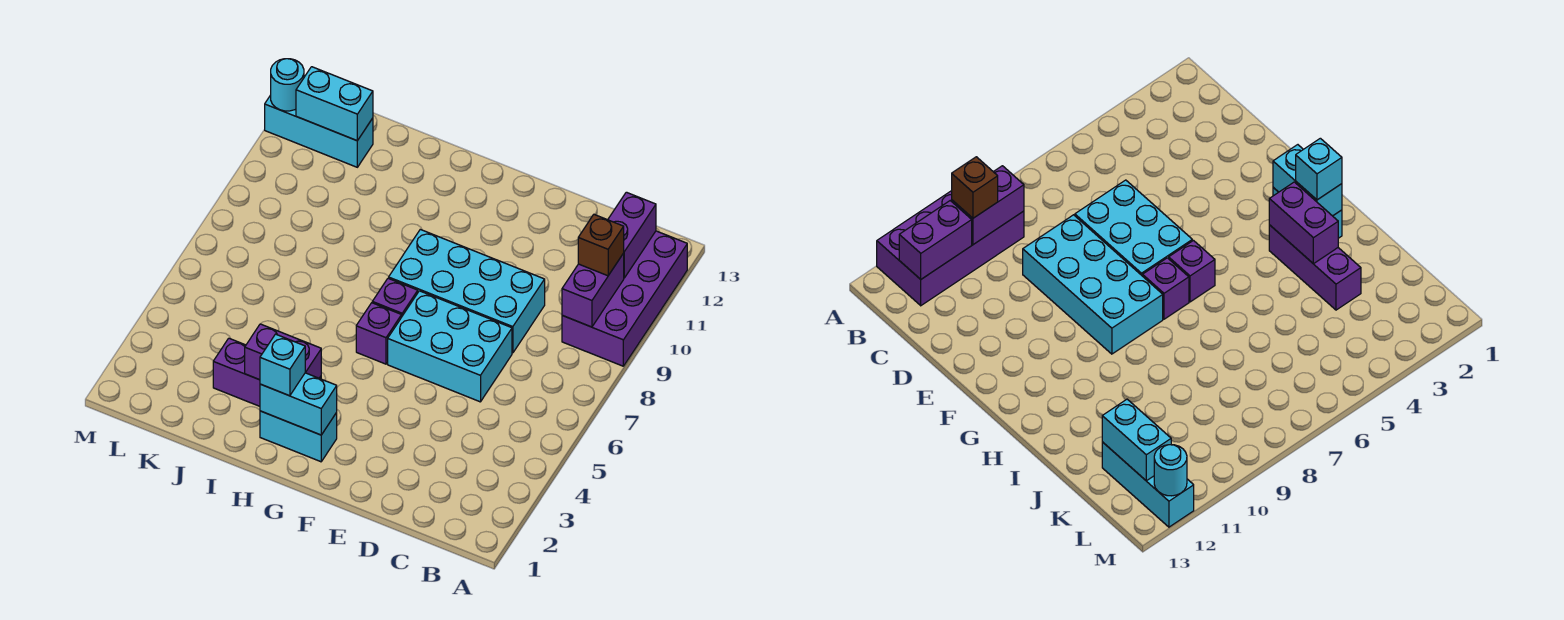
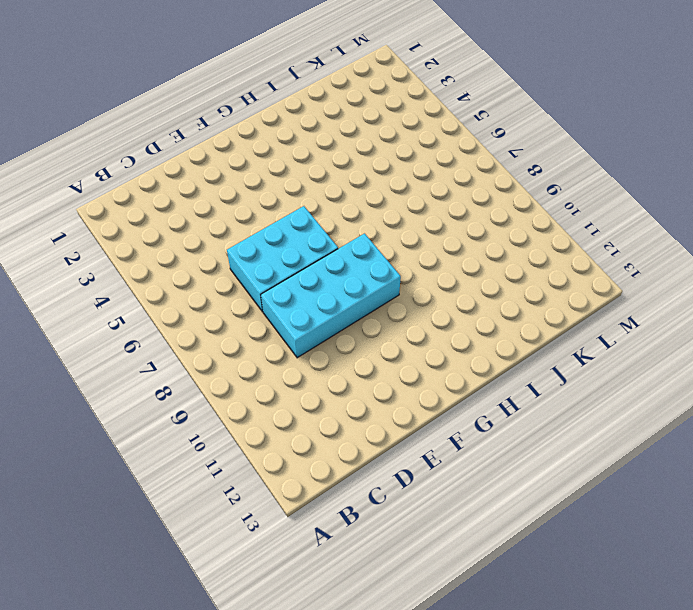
none -> purple 2x4 brick [562,231,687,366]
none -> cyan 1x2 brick [260,411,337,462]
none -> purple 1x1 brick [356,303,402,364]

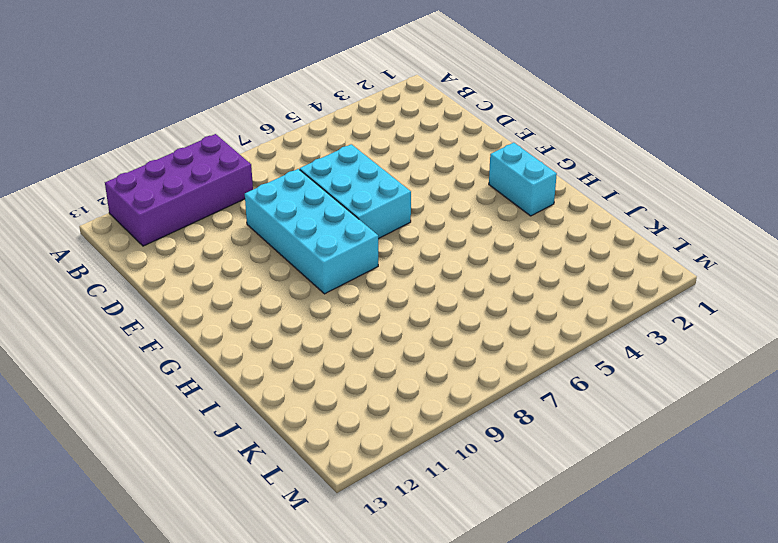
none -> purple 1x1 brick [356,303,402,364]
none -> purple 1x1 brick [372,278,418,316]
none -> purple 1x3 brick [213,338,321,406]

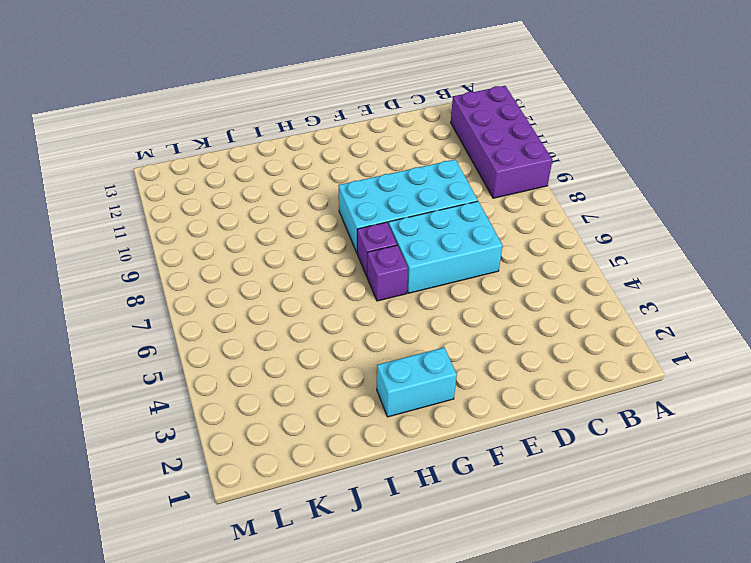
none -> purple 1x3 brick [213,338,321,406]
none -> cyan 1x3 brick [265,95,373,167]
none -> purple 1x2 brick [562,253,624,327]

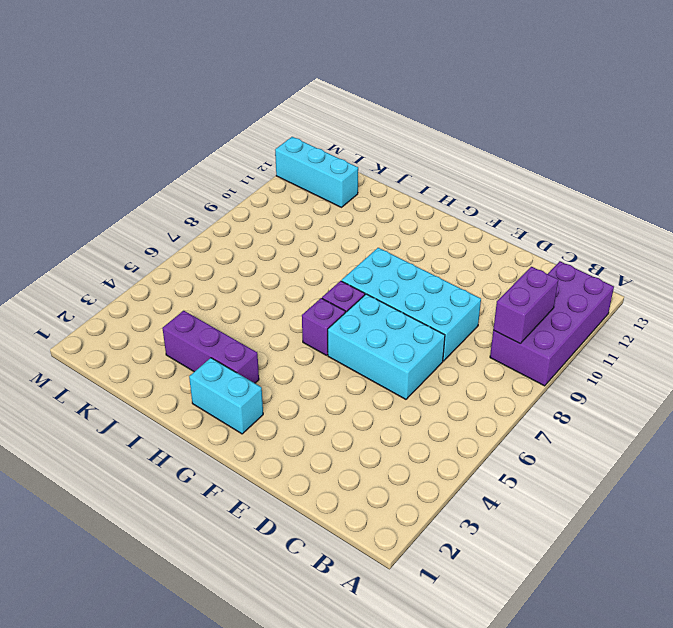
none -> purple 1x2 brick [608,192,656,278]
none -> cyan 1x2 brick [260,373,337,435]
none -> purple 1x2 brick [245,324,321,380]

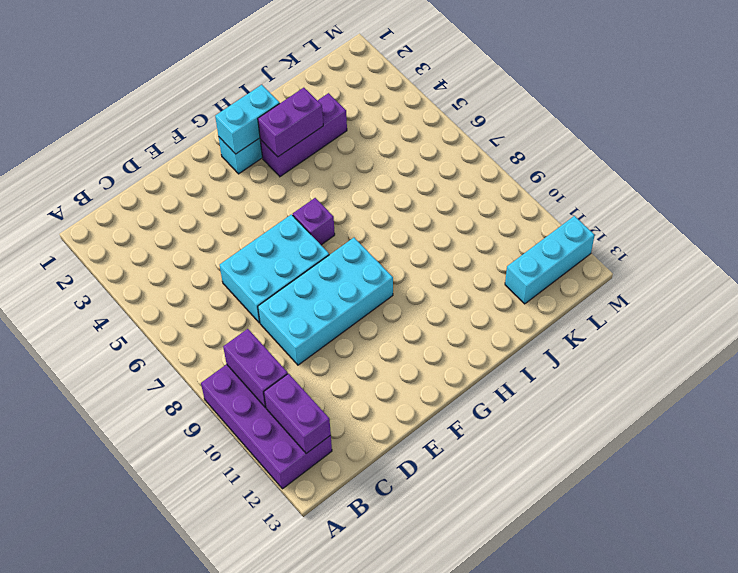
none -> purple 1x1 brick [372,278,418,316]
none -> cyan 1x2 brick [296,67,373,141]
none -> cyan 1x1 round brick [271,59,304,111]

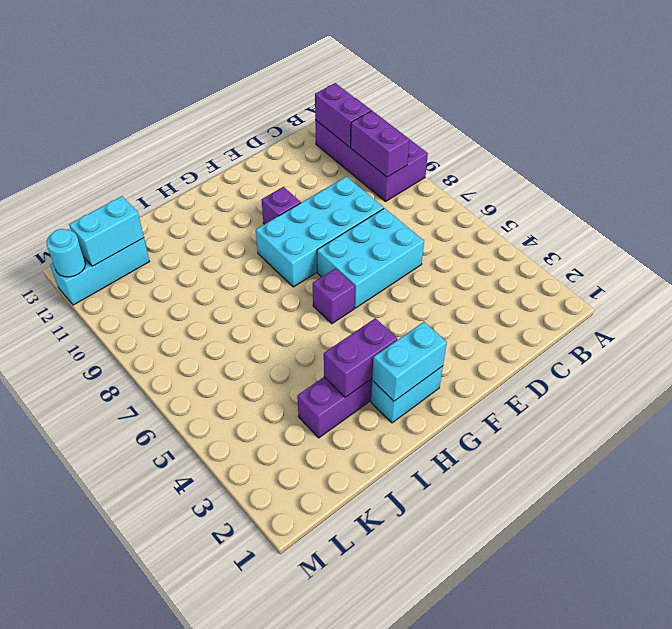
purple 1x1 brick [262,187,301,224] -> purple 1x1 brick moved to [372,278,418,316]
none -> brown 1x1 brick [578,215,624,276]
none -> cyan 1x1 brick [260,334,305,396]

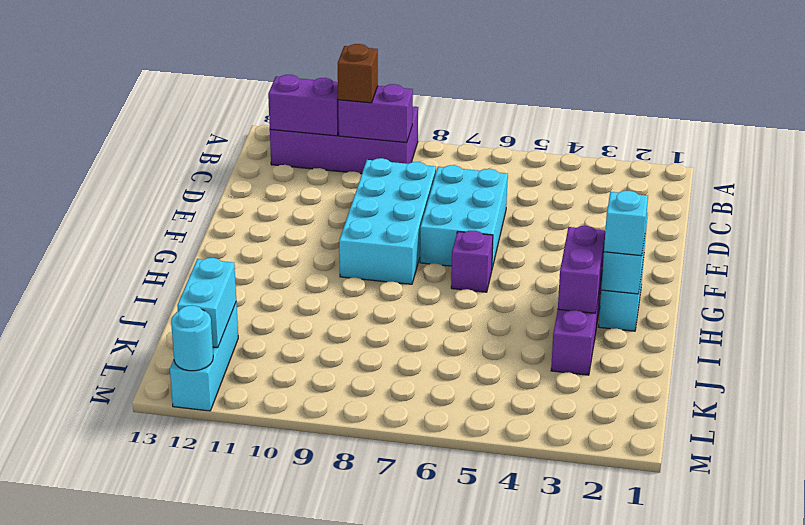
none -> purple 1x1 brick [372,278,418,316]

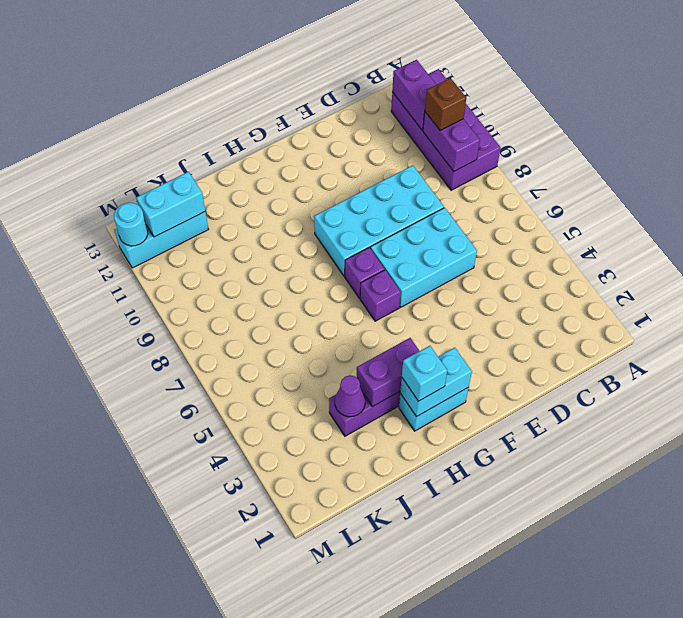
purple 1x1 cone [335,375,365,417] -> none

